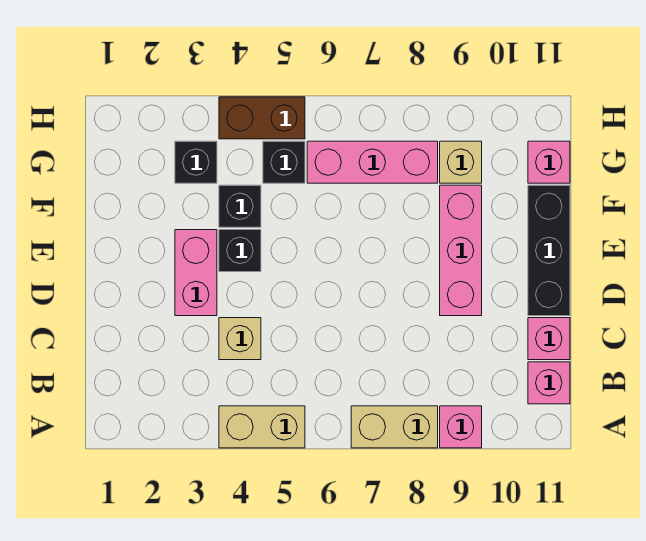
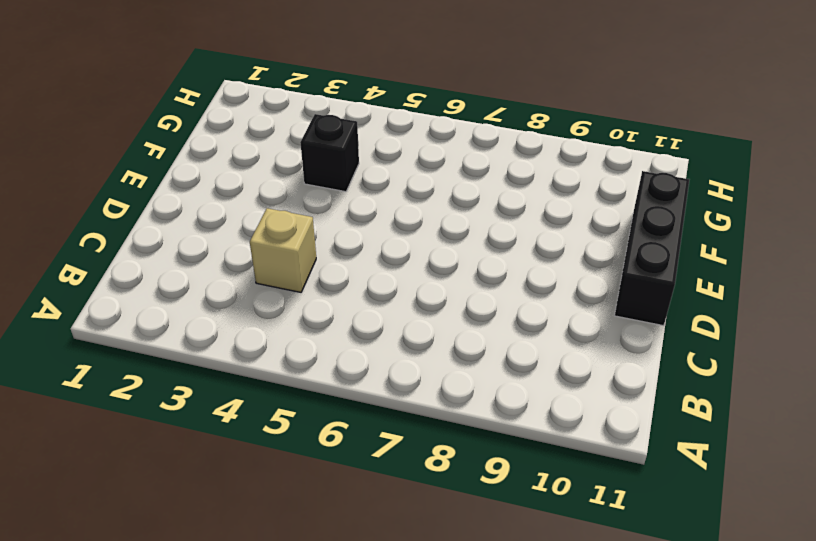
none -> tan 1x2 brick [219,406,305,448]
none -> tan 1x2 brick [351,406,438,448]
none -> pink 1x1 brick [440,406,482,448]

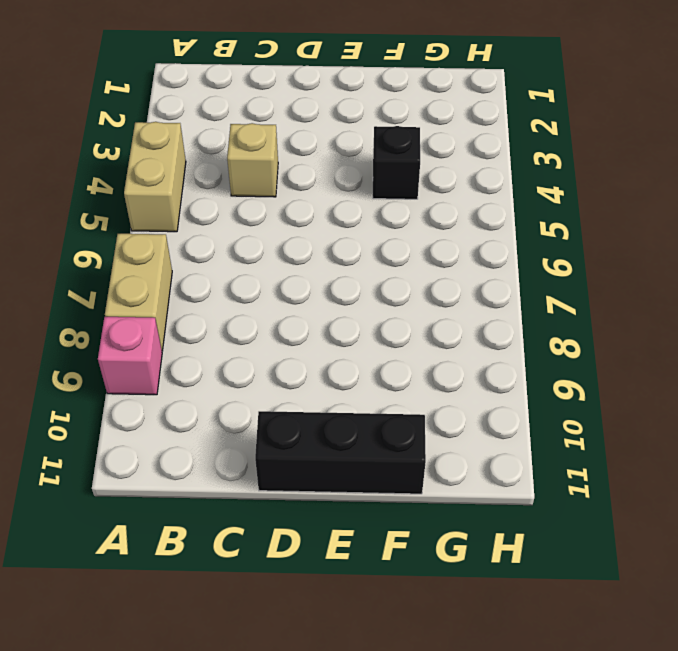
none -> pink 1x1 brick [528,362,570,404]
none -> pink 1x1 brick [528,318,570,360]
none -> pink 1x2 brick [175,230,217,316]

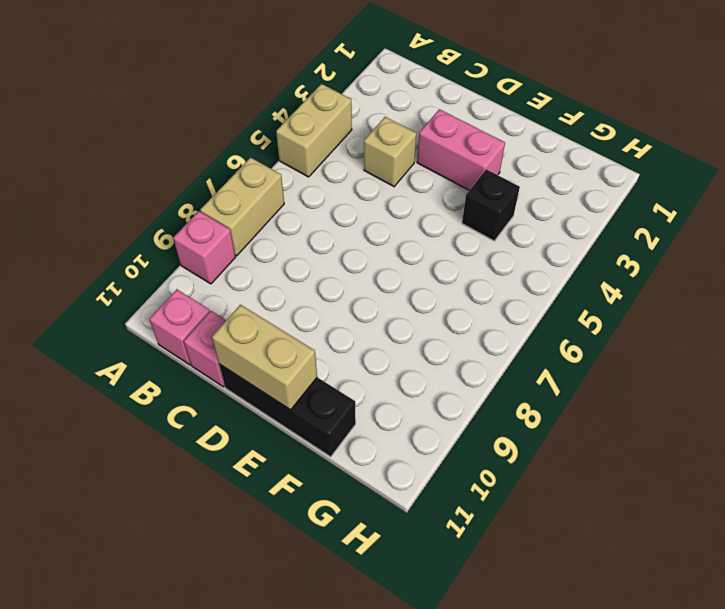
tan 1x2 brick [212,305,317,410] -> none
none -> pink 1x3 brick [440,185,482,316]
none -> black 1x1 brick [219,230,261,272]
none -> black 1x1 brick [175,141,217,183]

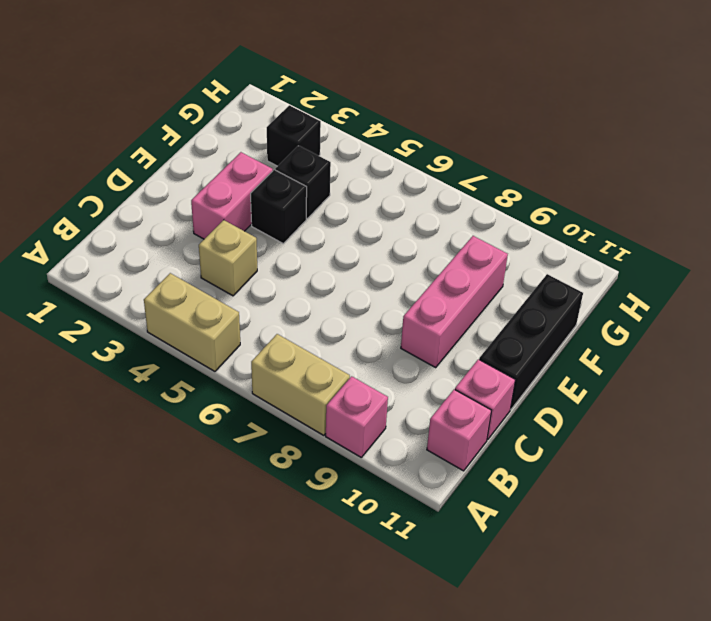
none -> black 1x1 brick [263,141,305,183]
none -> pink 1x3 brick [307,141,438,183]
none -> tan 1x1 brick [440,141,482,183]

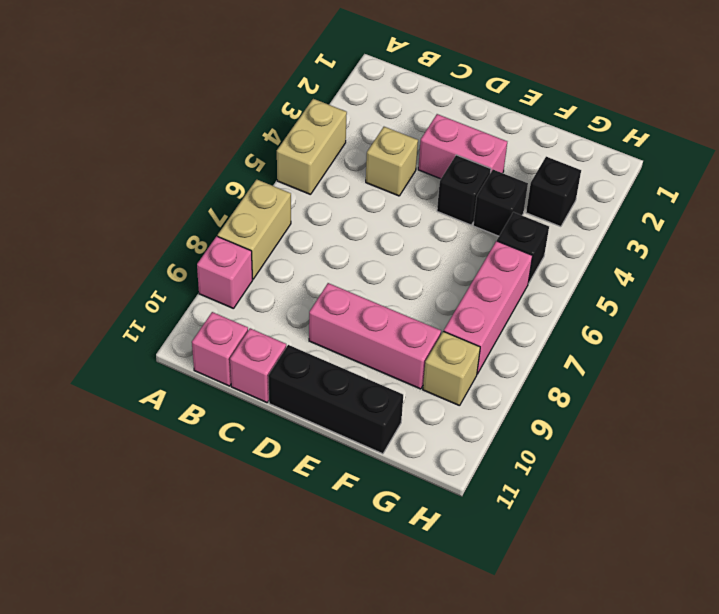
none -> pink 1x1 brick [528,141,570,183]
none -> brown 1x2 brick [219,97,305,139]

